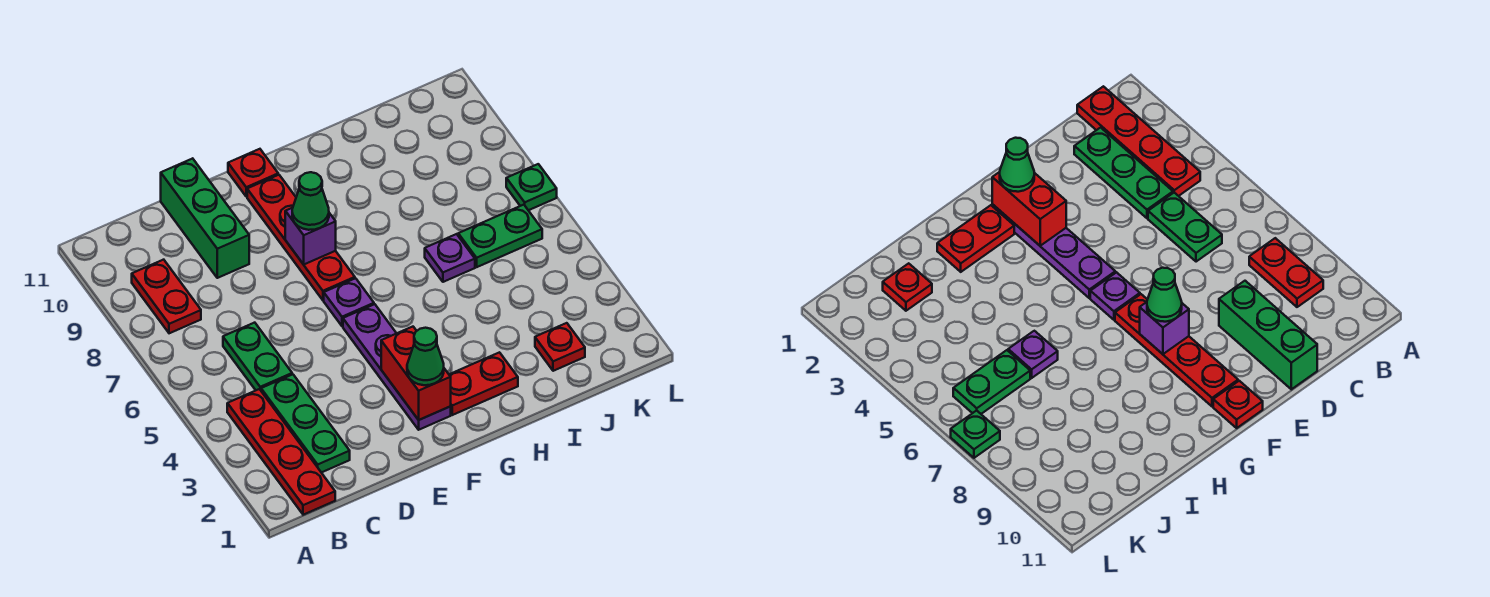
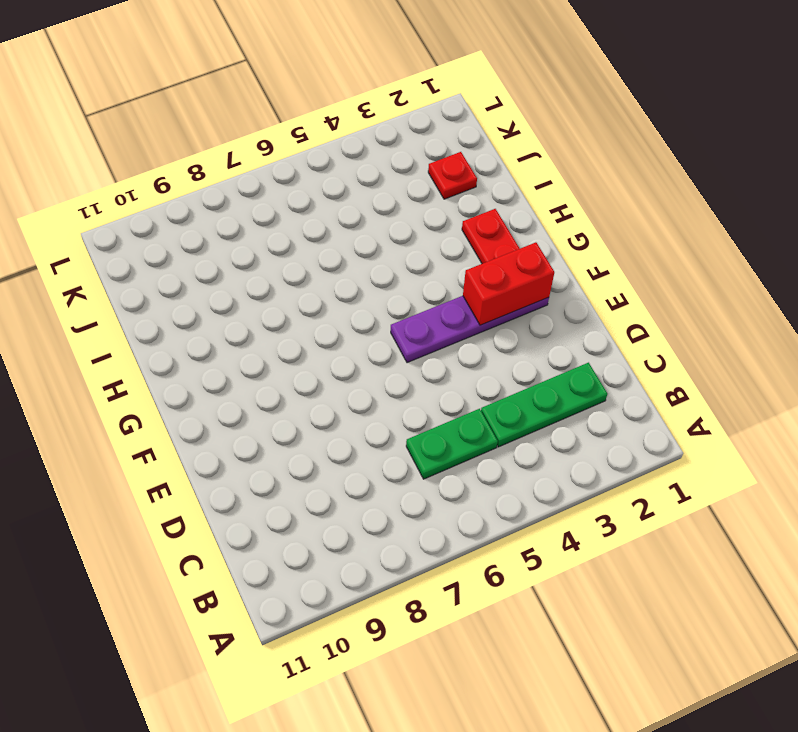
none -> red 1x4 plate [227,389,335,515]
none -> red 1x2 plate [132,260,201,333]
none -> green 1x3 brick [161,158,249,278]

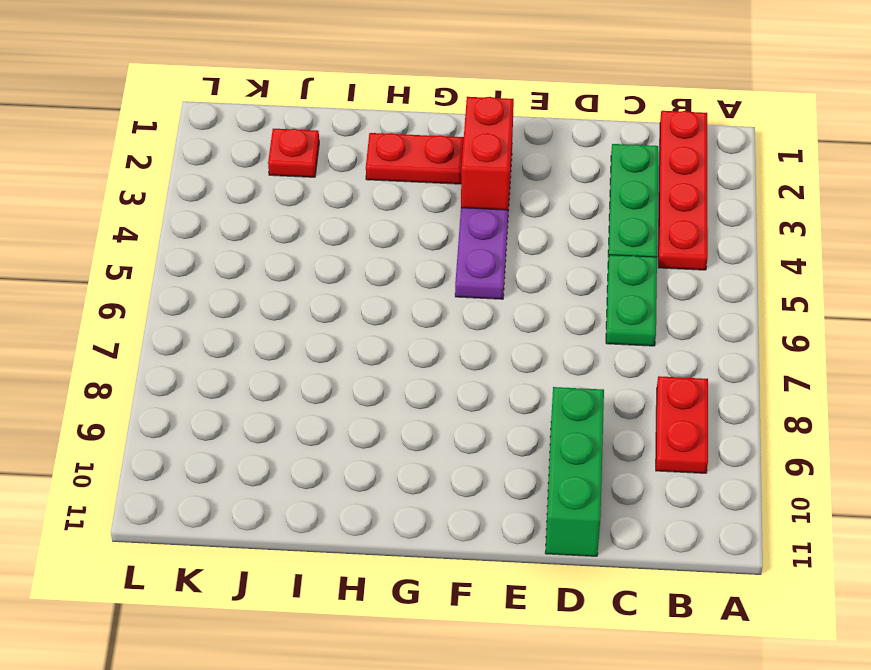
none -> purple 1x1 plate [324,278,374,326]
none -> red 1x4 plate [247,175,355,300]
none -> red 1x1 plate [228,149,278,197]

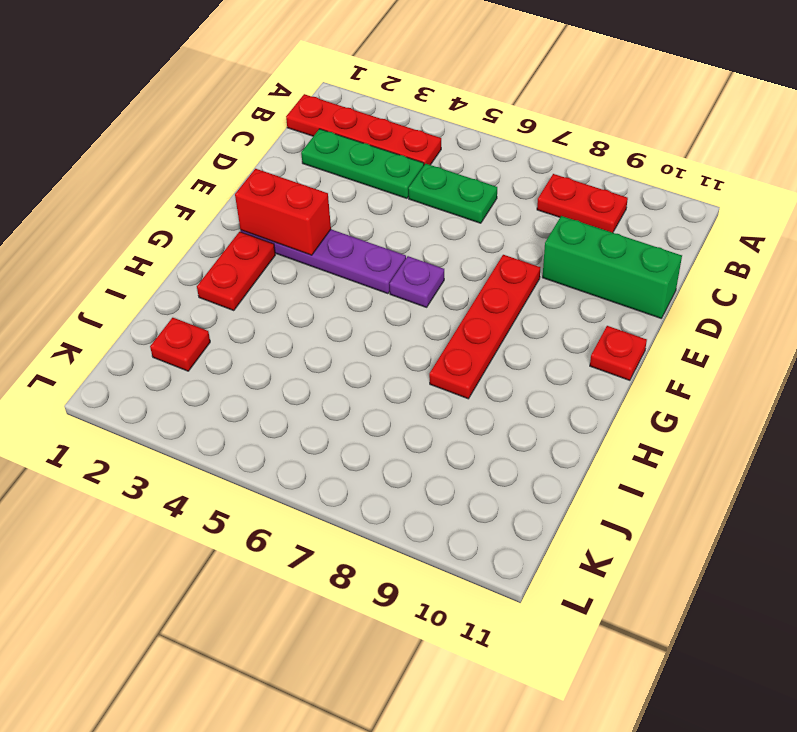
red 1x4 plate [429,255,540,399] -> red 1x4 plate turned to [247,175,355,300]
none -> purple 1x1 plate [425,234,475,282]
none -> green 1x2 plate [458,205,542,267]
none -> green 1x1 plate [506,164,557,210]

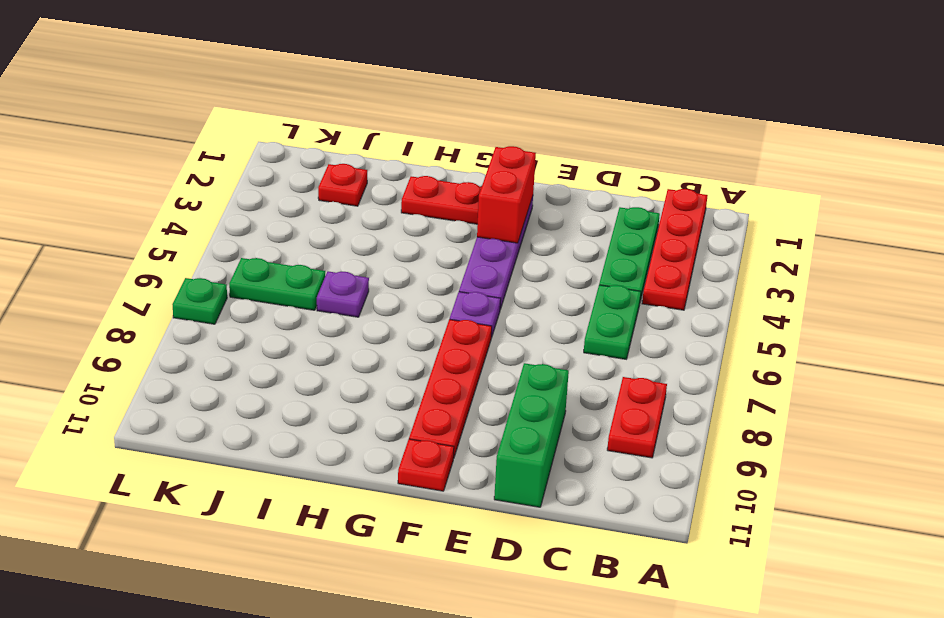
none -> purple 1x1 brick [285,208,336,264]
none -> green 1x1 cone [407,328,444,385]
none -> green 1x1 cone [292,172,329,230]

